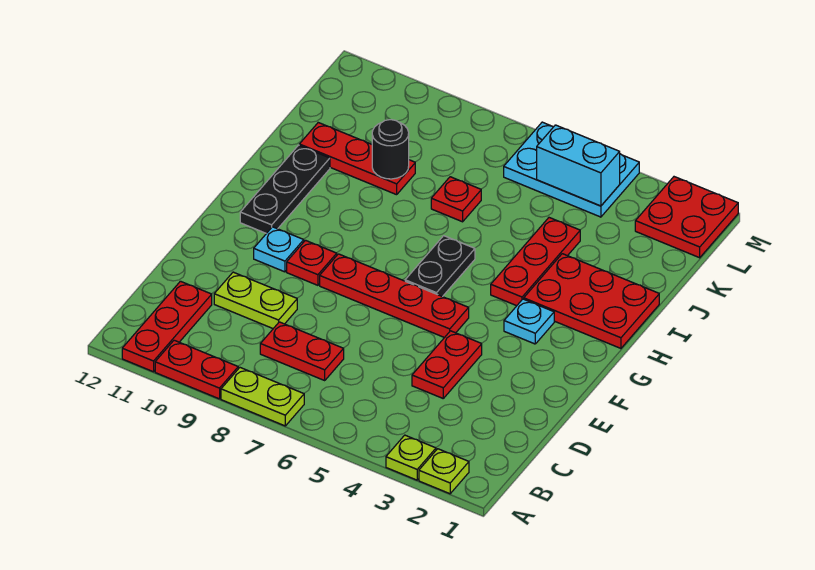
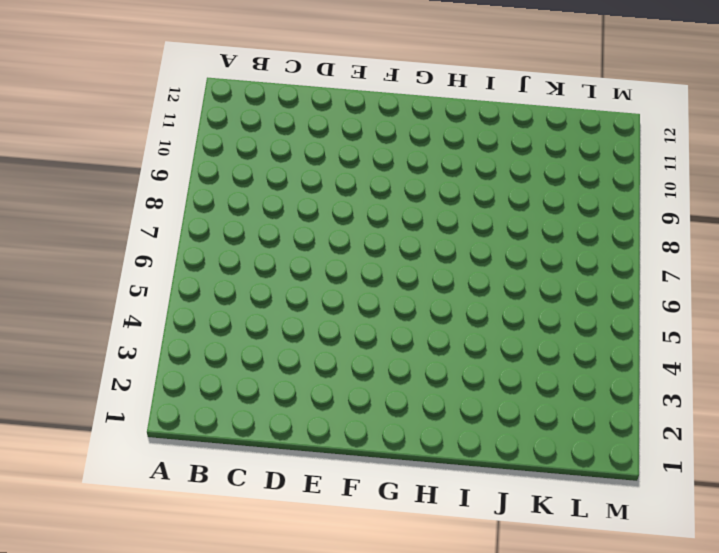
none -> lime 1x1 plate [419,449,469,494]
none -> lime 1x1 plate [386,435,436,480]
none -> lime 1x2 plate [221,368,304,426]

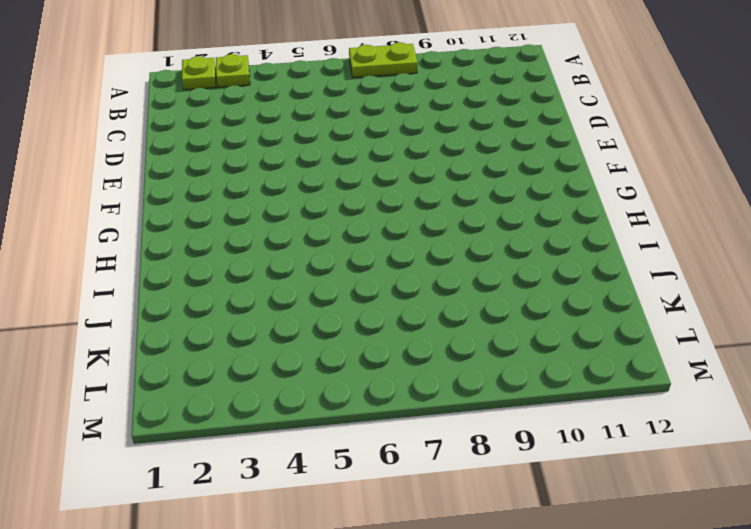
none -> red 1x2 plate [155,340,238,399]
none -> red 1x3 plate [122,281,212,372]
none -> red 1x2 plate [260,322,344,380]

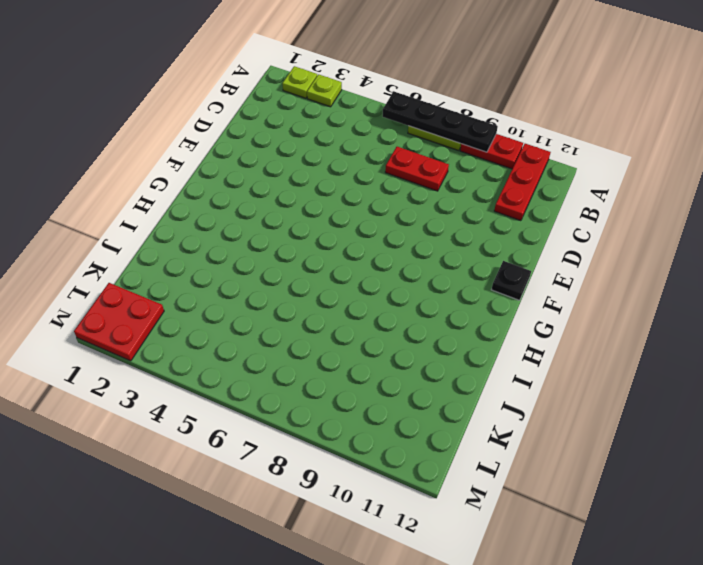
black 1x4 plate [383,92,498,152] -> none
black 1x1 plate [491,261,531,300] -> none
none -> red 1x2 plate [412,331,482,398]
none -> lime 1x2 plate [214,272,297,328]
none -> red 1x4 plate [320,254,469,338]

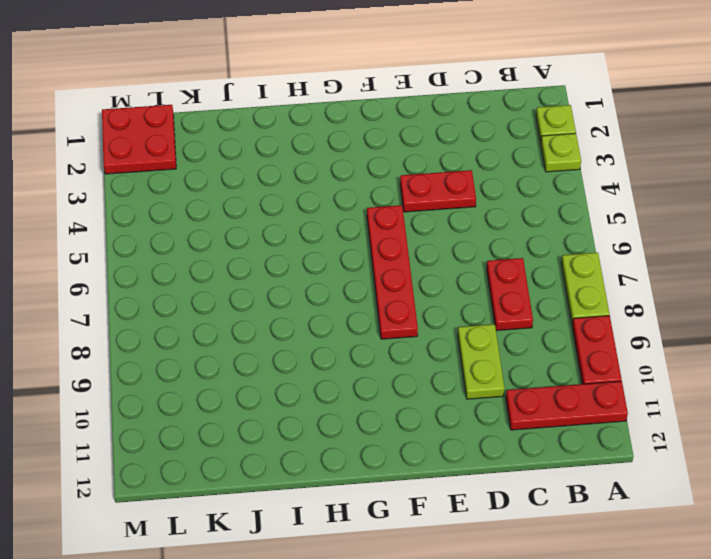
none -> red 1x1 plate [287,240,337,285]
none -> cyan 1x1 plate [254,227,304,272]
none -> cyan 1x1 plate [504,299,554,344]

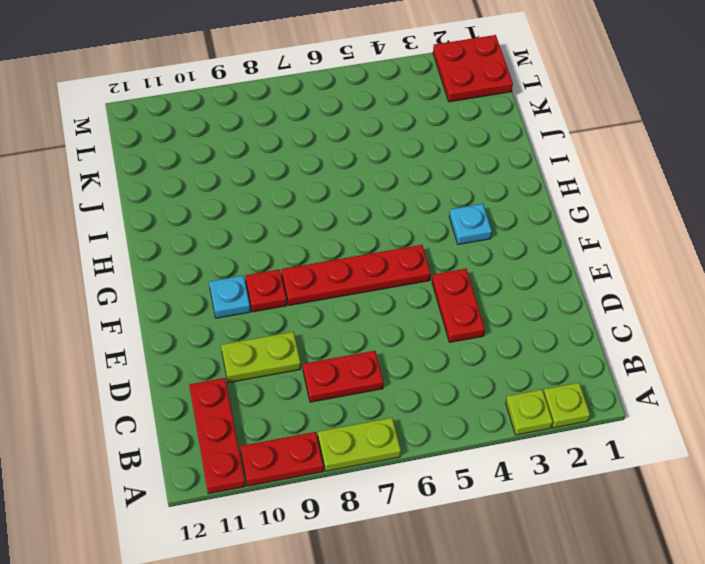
none -> black 1x2 plate [405,236,475,297]
none -> black 1x3 plate [240,145,330,233]
none -> red 2x3 plate [524,254,659,348]

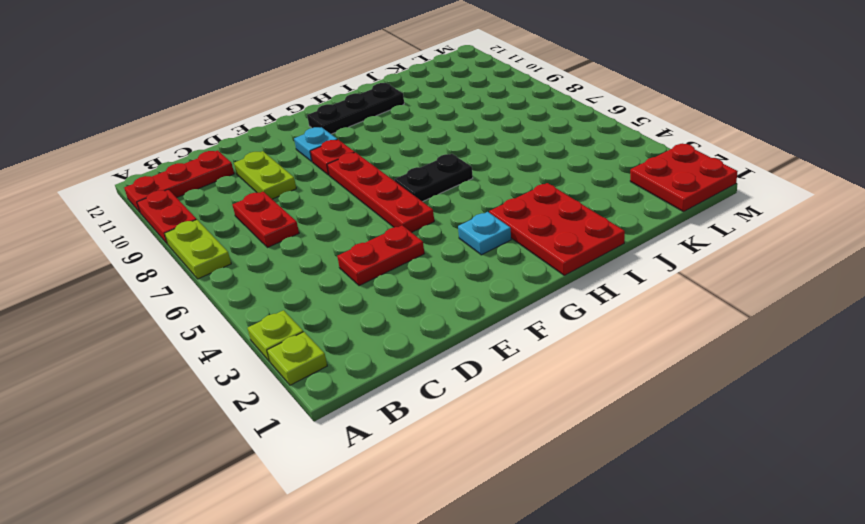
none -> red 1x3 plate [491,218,580,306]
none -> red 1x1 plate [431,177,481,222]
none -> red 1x3 plate [299,123,415,195]

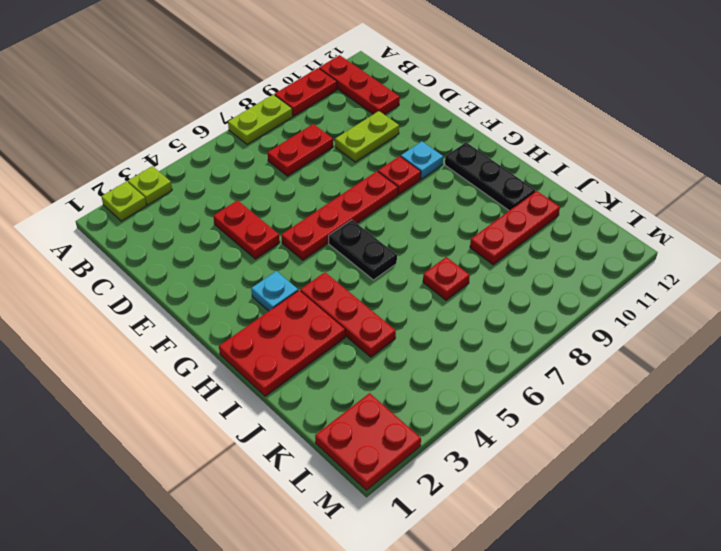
none -> cyan 2x3 plate [504,122,639,217]
none -> black 1x1 round brick [372,120,409,179]
none -> cyan 1x2 brick [537,125,620,206]

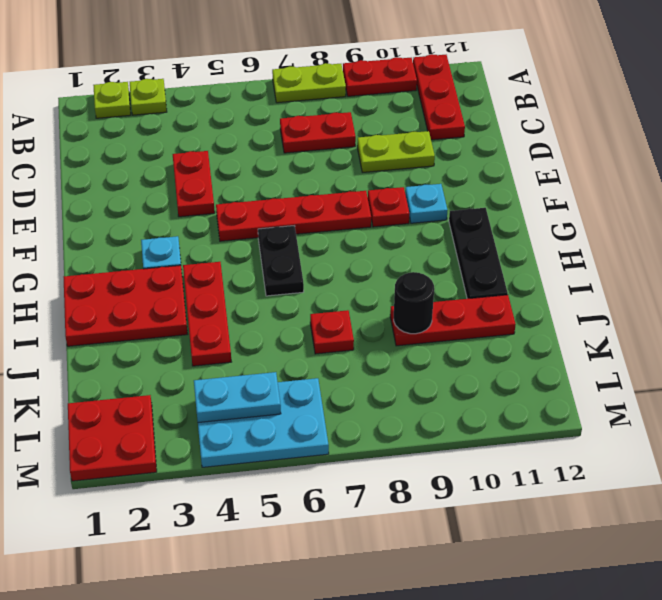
cyan 1x2 plate [194,372,281,423] -> cyan 1x2 brick [537,125,620,206]

